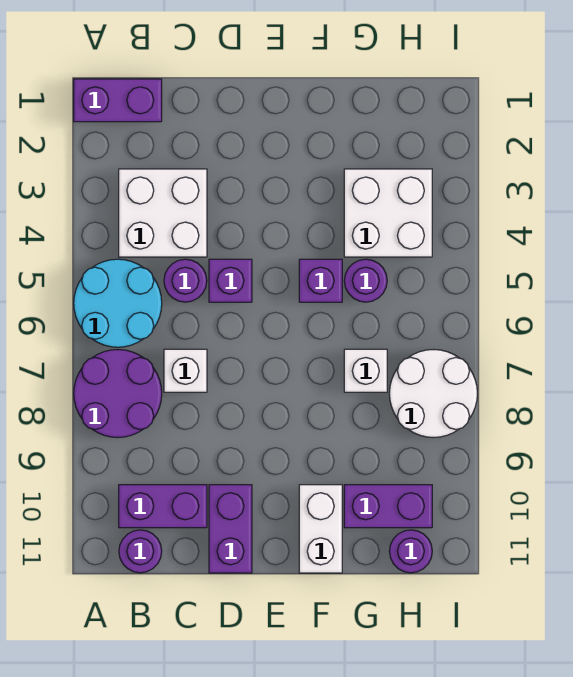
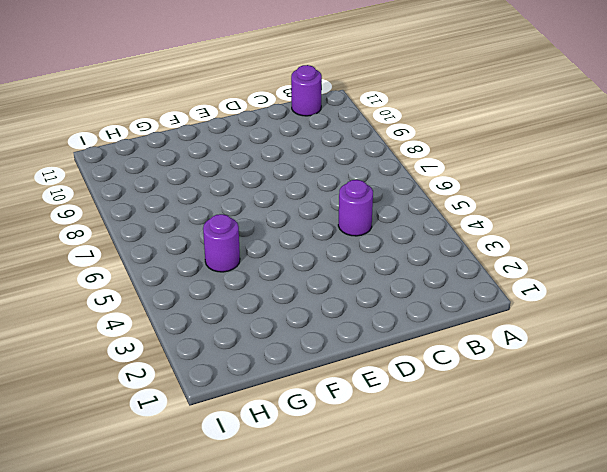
none -> purple 1x2 brick [74,79,162,122]
none -> cyan 2x2 round brick [74,259,162,347]
none -> purple 2x2 round brick [74,350,162,438]

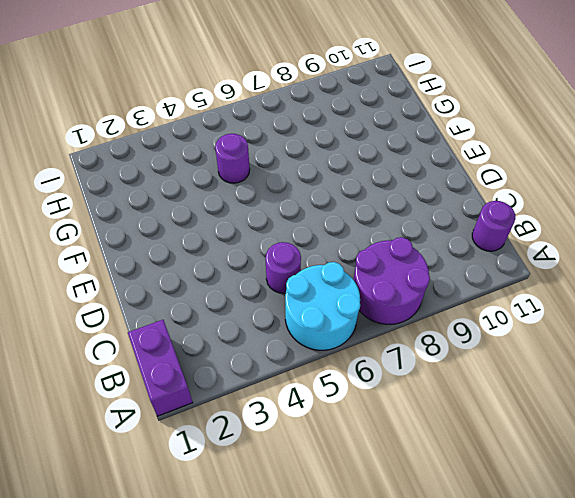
none -> white 2x2 brick [119,169,207,257]
none -> purple 1x2 brick [119,485,207,528]
none -> white 1x1 brick [164,349,207,392]

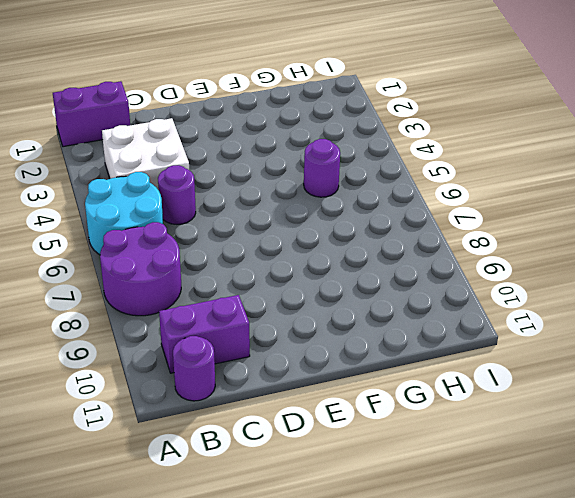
none -> white 1x1 brick [164,349,207,392]
none -> purple 1x1 brick [209,259,252,302]
none -> purple 1x2 brick [209,485,252,573]

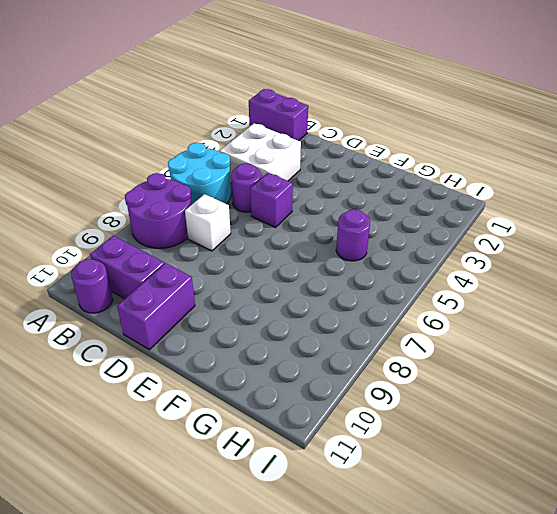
none -> purple 1x1 brick [299,259,342,302]
none -> white 1x2 brick [299,485,342,573]
none -> white 2x2 brick [344,169,432,257]

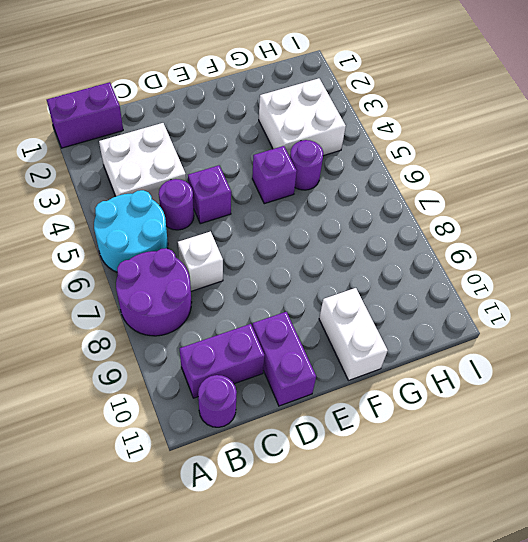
none -> white 1x1 brick [344,349,387,392]
none -> purple 1x2 brick [344,485,432,528]
none -> white 2x2 round brick [389,350,477,438]

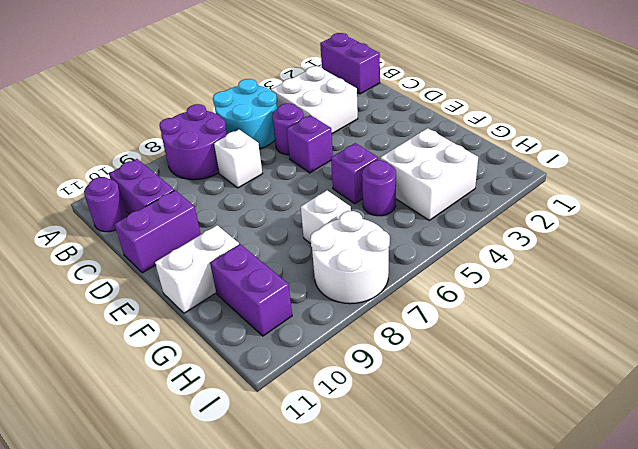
none -> purple 1x1 round brick [389,530,432,573]

